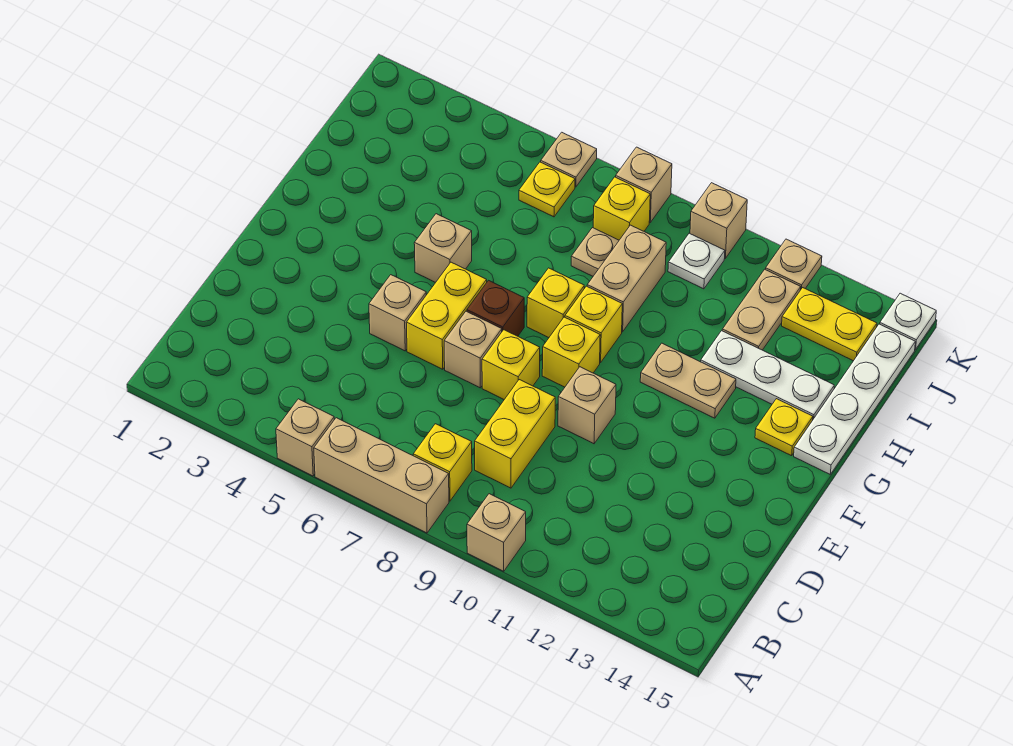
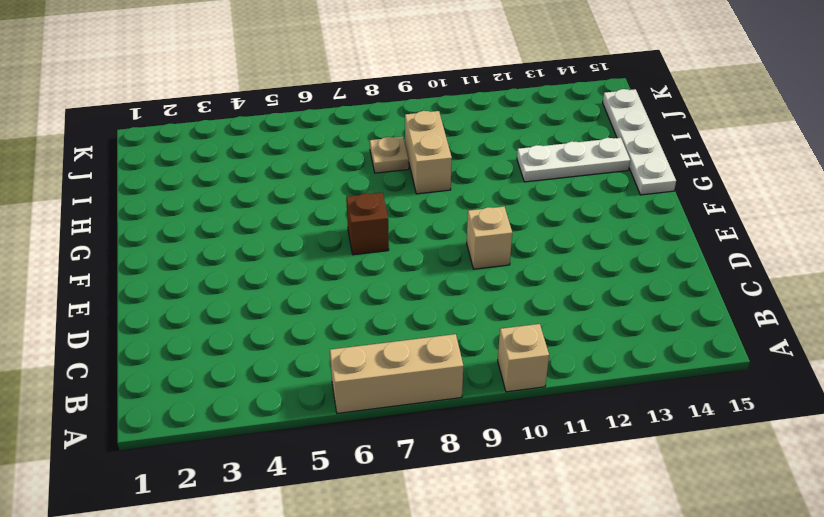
none -> tan 1x1 brick [276,399,334,476]
none -> yellow 1x1 brick [413,424,472,501]
none -> yellow 1x2 brick [475,380,555,488]
none -> tan 1x1 brick [369,275,426,351]

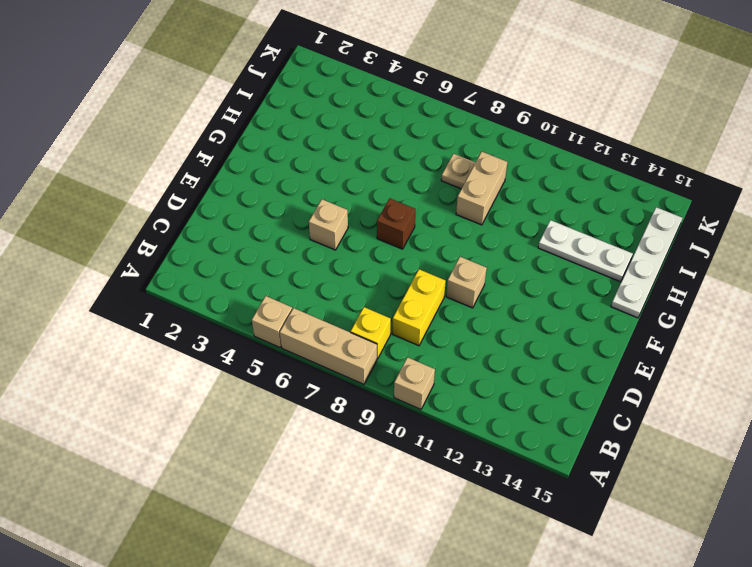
none -> yellow 1x2 brick [406,262,487,369]
none -> tan 1x1 brick [444,311,502,388]
none -> yellow 1x1 brick [482,330,540,399]
none -> yellow 1x1 brick [542,317,600,387]

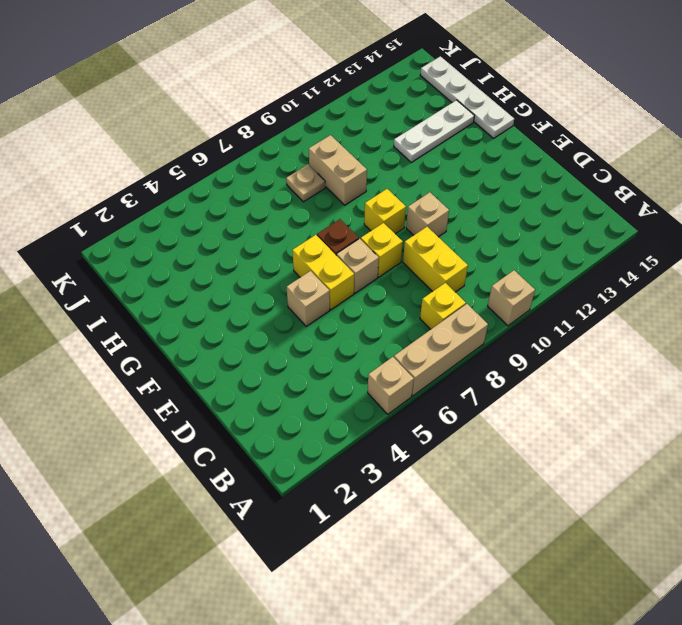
none -> tan 1x1 brick [414,214,472,282]
none -> yellow 1x1 brick [527,268,584,338]
none -> yellow 1x1 brick [565,286,622,363]
none -> tan 1x2 plate [640,343,736,418]

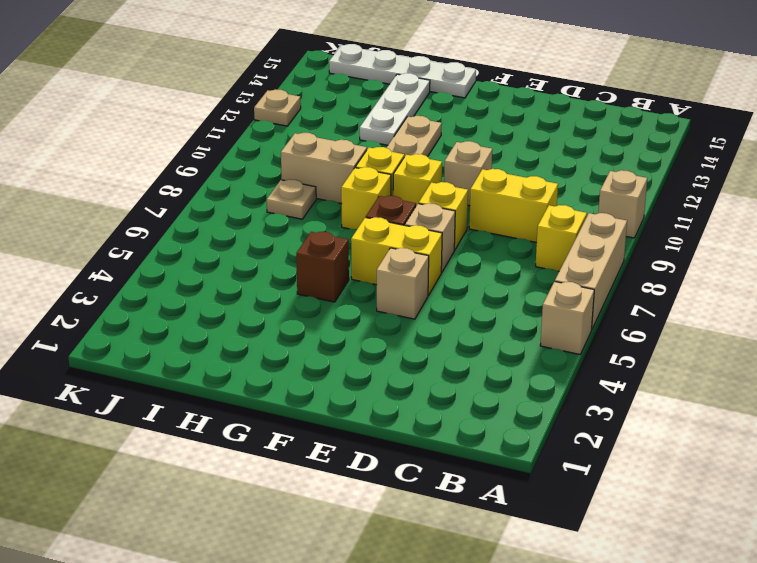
brown 1x1 brick [296,232,349,302] -> tan 1x1 brick [414,214,472,282]
none -> yellow 1x1 plate [755,399,813,456]
none -> tan 1x2 plate [722,269,801,350]
none -> yellow 1x1 plate [519,162,575,217]
none -> yellow 1x1 brick [593,177,650,240]

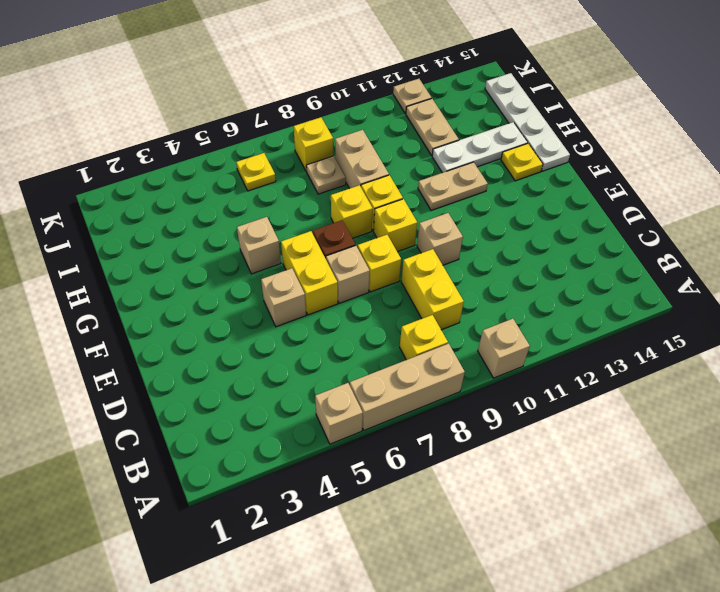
none -> white 1x1 plate [668,233,725,289]
none -> yellow 1x2 plate [782,288,877,361]
none -> tan 1x1 plate [541,132,597,187]
none -> tan 1x1 brick [616,147,672,222]

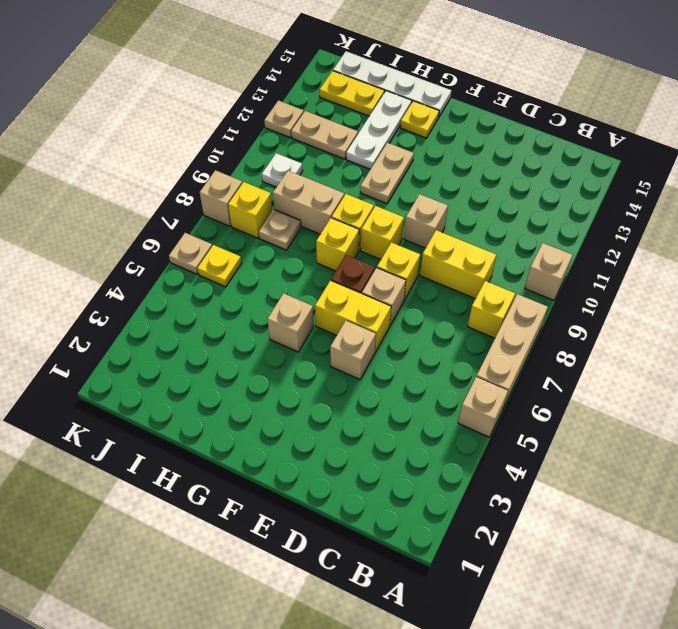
yellow 1x2 plate [320,71,385,116] -> yellow 1x2 plate turned to [782,288,877,361]
none -> tan 1x1 brick [690,183,747,258]
none -> white 1x1 plate [880,293,936,349]

